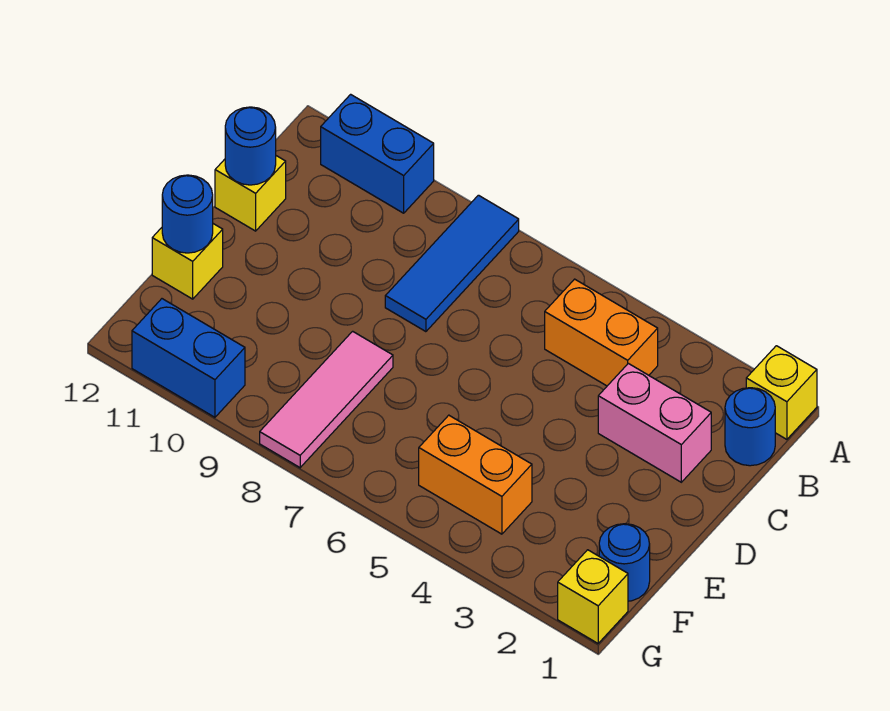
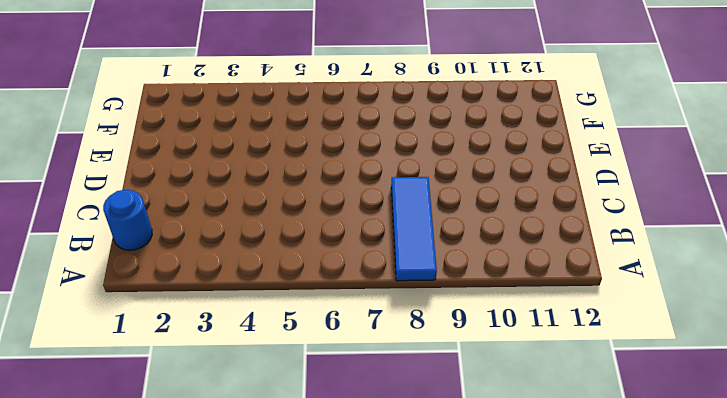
none -> yellow 1x1 brick [746,346,817,439]
none -> blue 1x2 brick [321,94,434,213]
none -> orange 1x2 brick [545,279,658,386]

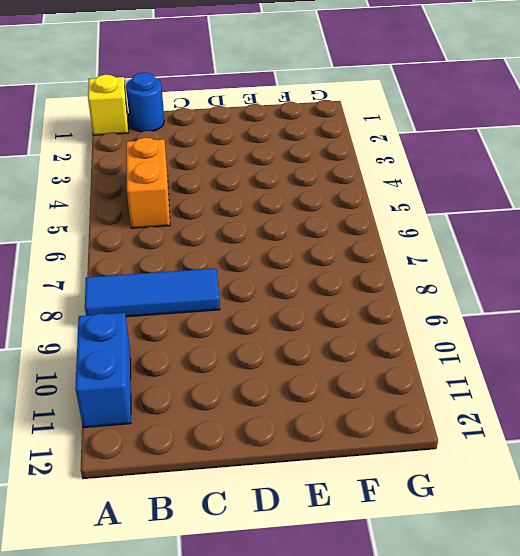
none -> pink 1x2 brick [598,363,711,482]
none -> yellow 1x1 brick [215,156,286,231]
none -> pink 1x3 tile [260,331,393,468]

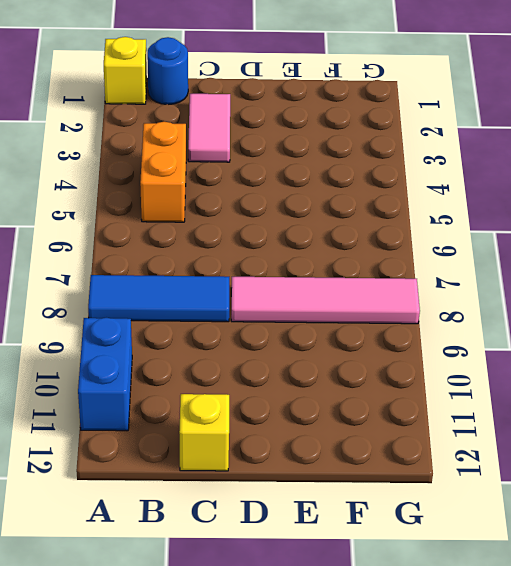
pink 1x2 tile [188,94,230,162] -> pink 1x2 brick [598,363,711,482]
pink 1x4 tile [231,277,420,324] -> pink 1x3 tile [260,331,393,468]
none -> yellow 1x1 brick [152,224,223,299]
none -> blue 1x1 round brick [599,524,650,601]
none -> orange 1x2 brick [419,415,532,534]

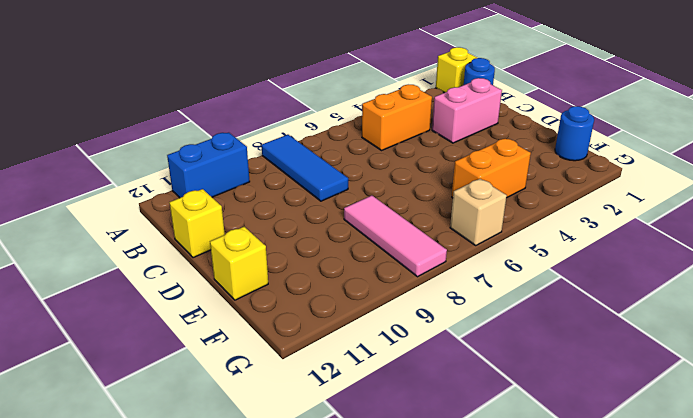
tan 1x1 brick [450,179,507,245] -> none
none -> yellow 1x1 brick [558,550,628,643]
none -> blue 1x2 brick [132,299,245,417]
none -> blue 1x1 round brick [225,107,276,185]

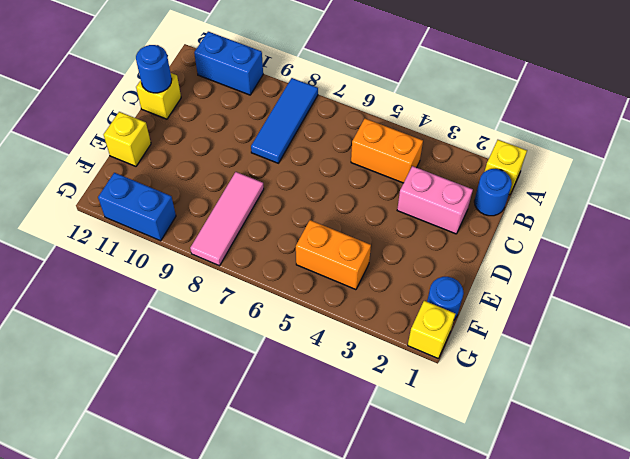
none -> blue 1x1 round brick [162,175,213,253]

